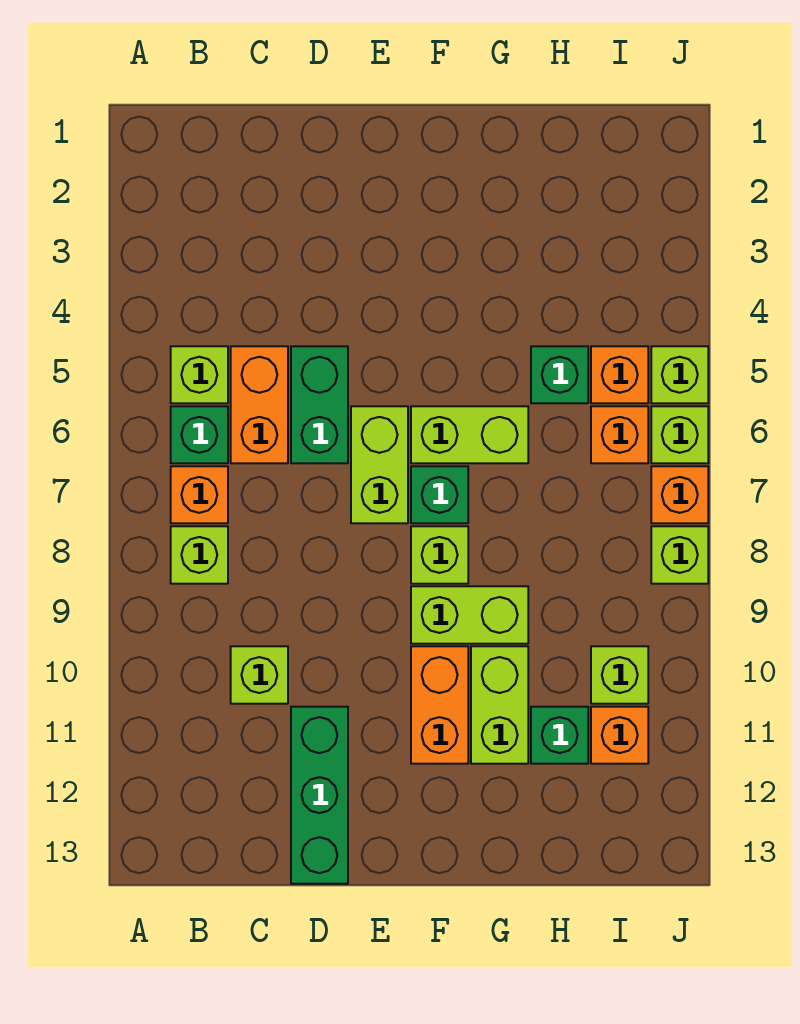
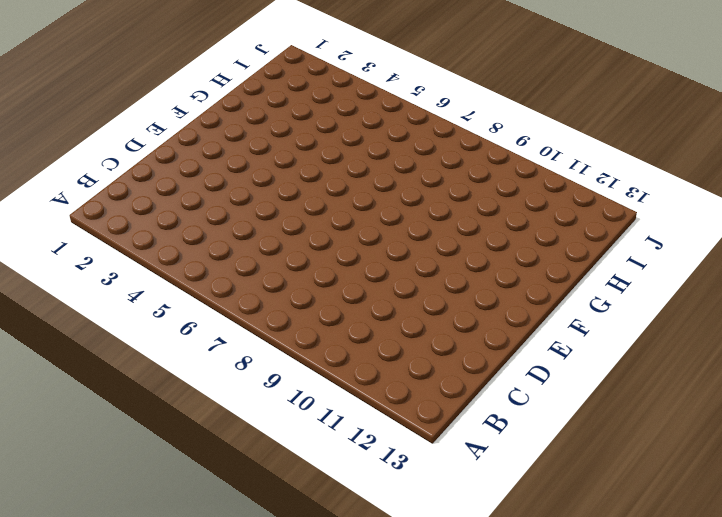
none -> lime 1x1 brick [171,346,228,403]
none -> green 1x1 brick [171,406,228,463]
none -> orange 1x1 brick [171,466,228,523]

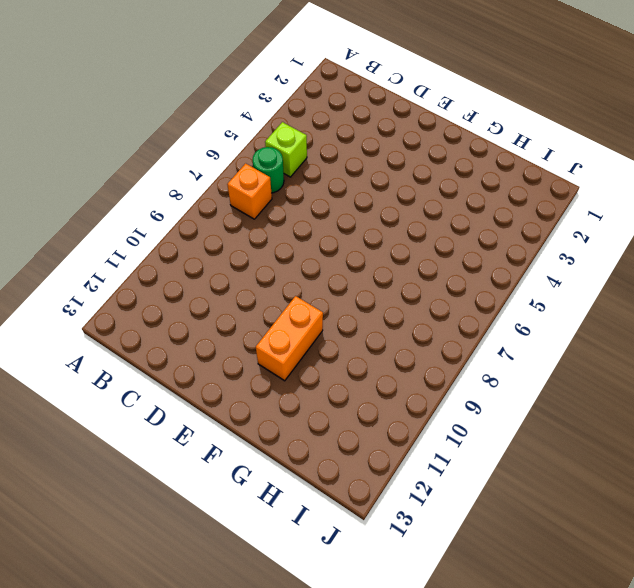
green 1x1 round brick [253,147,284,193] -> green 1x1 brick [171,406,228,463]
none -> lime 1x1 brick [171,526,228,584]
none -> orange 1x2 brick [231,346,288,463]
none -> lime 1x1 brick [231,646,288,704]

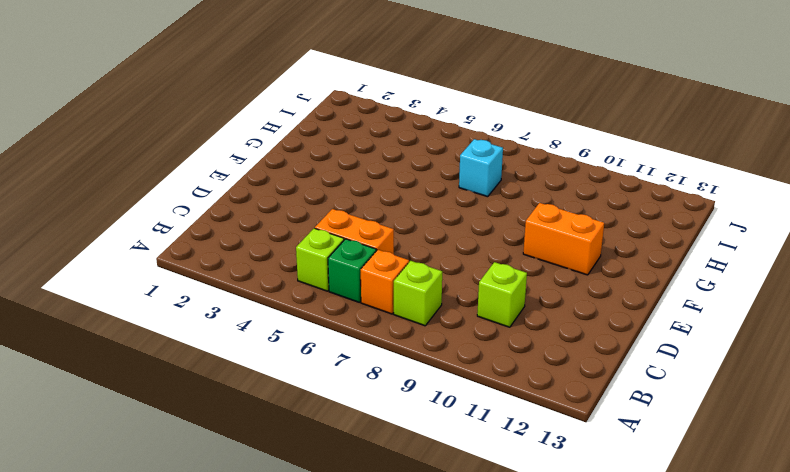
cyan 1x1 brick [459,139,503,197] -> none
none -> green 1x2 brick [291,346,348,463]
none -> green 1x3 brick [291,707,348,884]
none -> lime 1x2 brick [351,406,408,523]

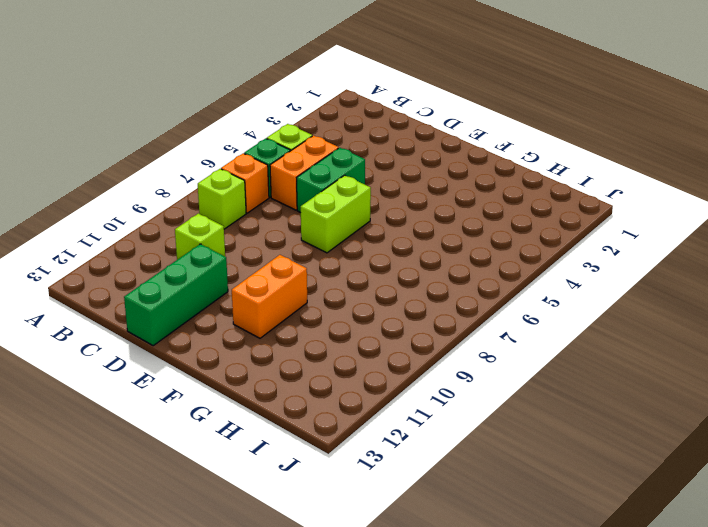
none -> lime 1x2 brick [411,406,528,463]
none -> green 1x1 brick [411,466,468,523]
none -> lime 1x1 brick [411,526,468,584]

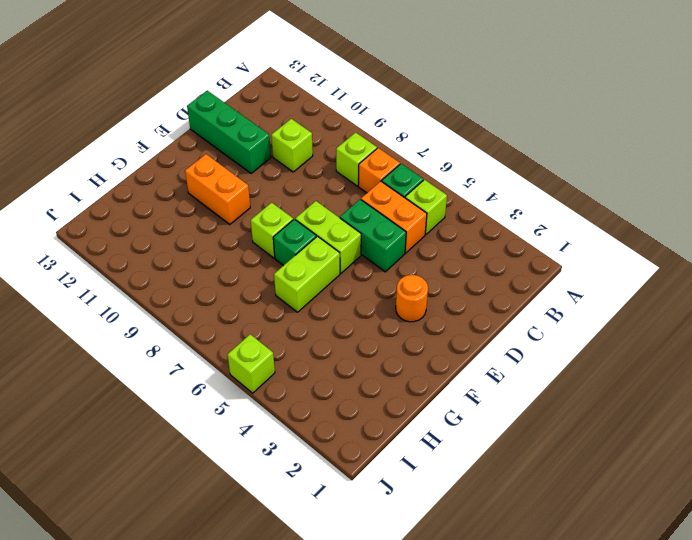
orange 1x1 round brick [396,275,428,322] -> none
none -> lime 1x2 brick [411,586,528,644]
none -> lime 1x2 brick [471,646,528,764]
none -> green 1x1 brick [531,346,588,403]

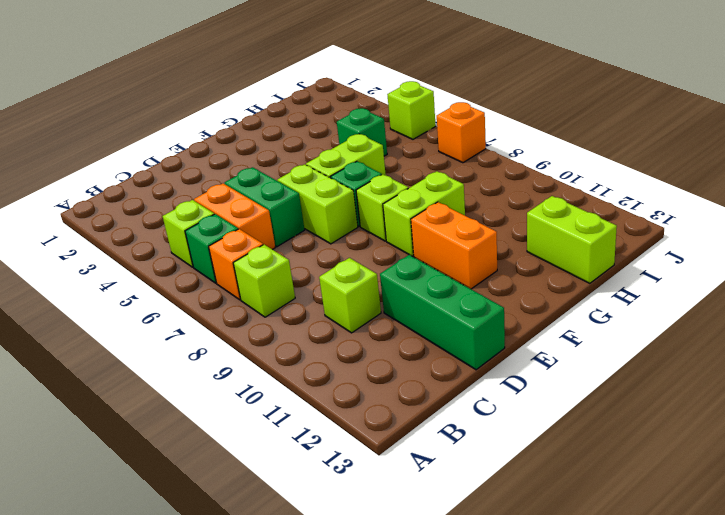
lime 1x2 brick [527,196,617,283] -> lime 1x2 brick moved to [471,646,528,764]
none -> green 1x1 brick [531,707,588,764]
none -> orange 1x1 brick [591,346,648,403]
none -> orange 1x1 brick [591,406,648,463]

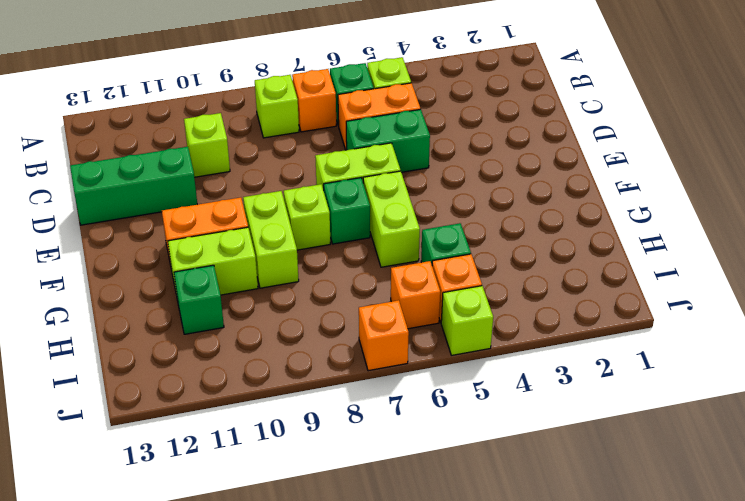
none -> lime 1x1 brick [591,646,648,704]
none -> orange 1x1 brick [591,707,648,764]
none -> lime 1x1 brick [651,406,708,463]

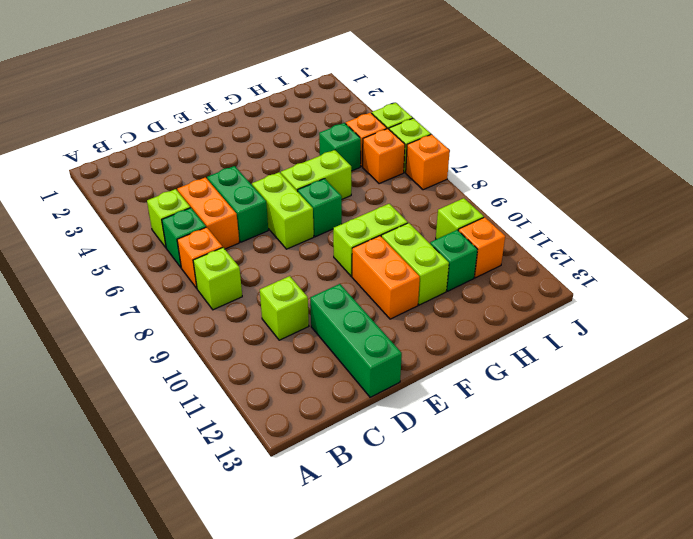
none -> lime 1x1 brick [411,526,468,584]
none -> lime 1x1 brick [651,526,708,584]

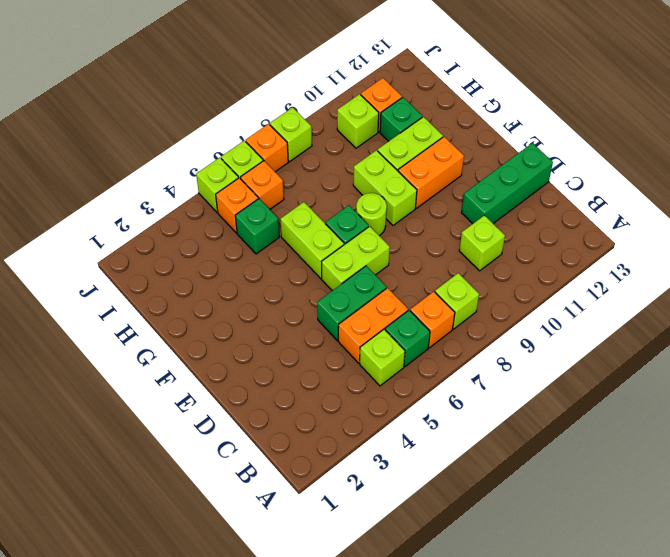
lime 1x1 round brick [356,193,387,236] -> lime 1x1 brick [411,526,468,584]

